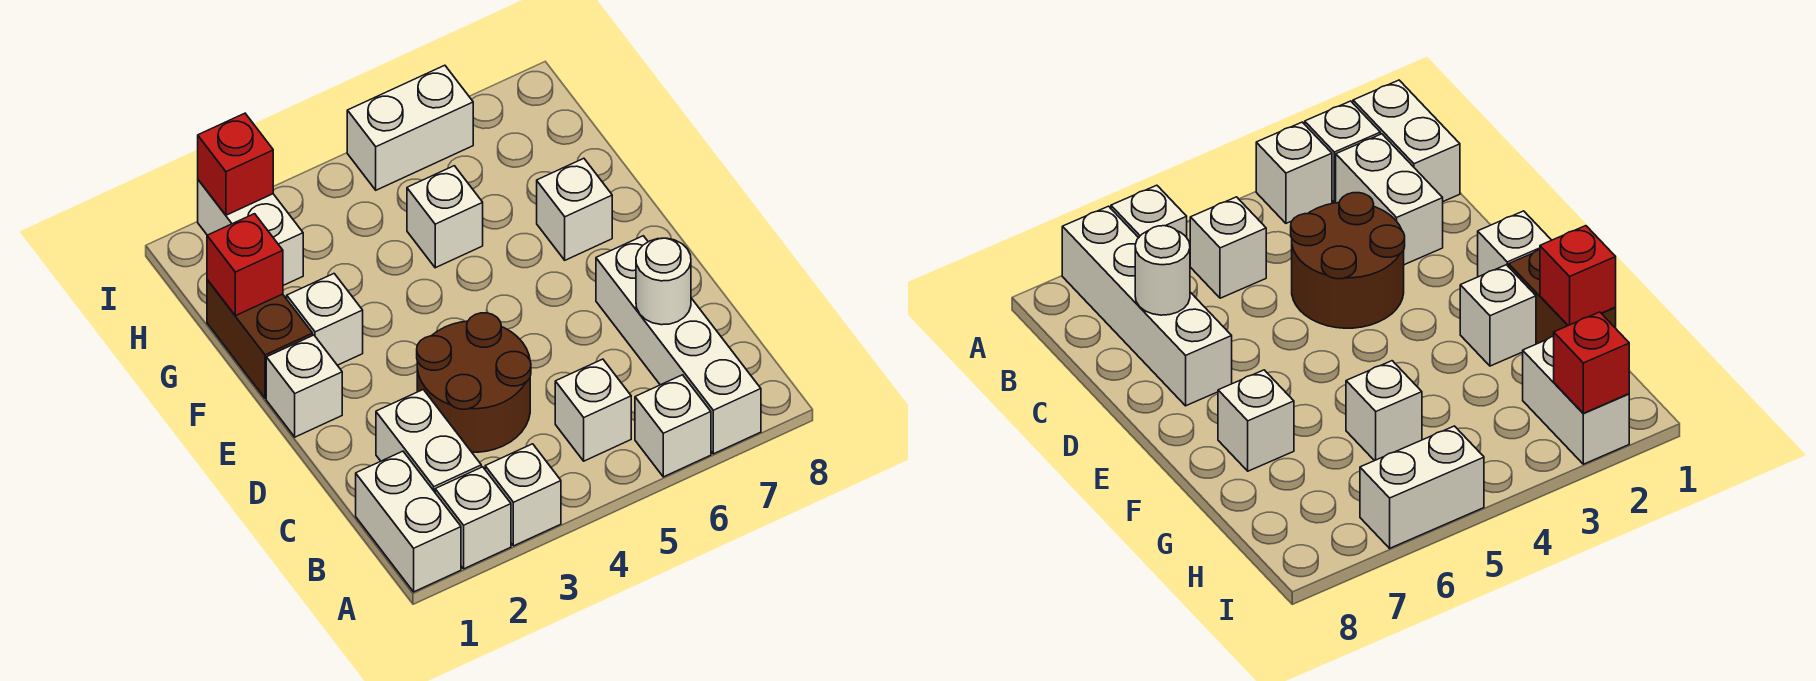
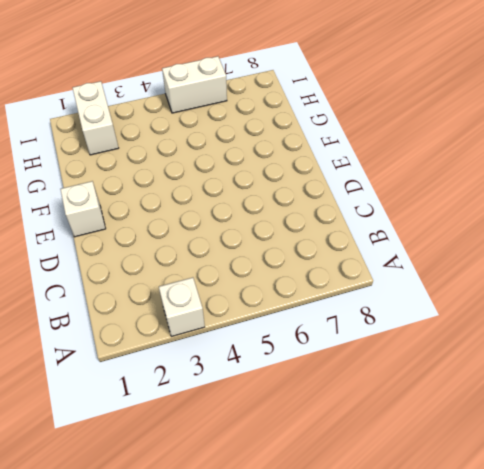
none -> white 1x2 brick [356,451,461,592]
none -> white 1x1 brick [435,467,511,569]
none -> white 1x1 brick [635,375,711,477]

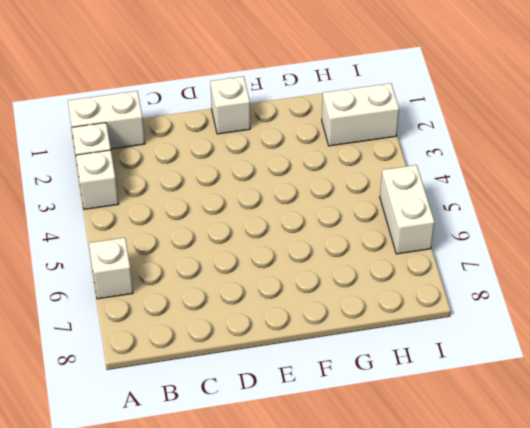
none -> white 1x4 brick [596,236,761,454]
none -> white 1x2 brick [376,390,481,492]
none -> white 1x1 brick [555,359,631,461]

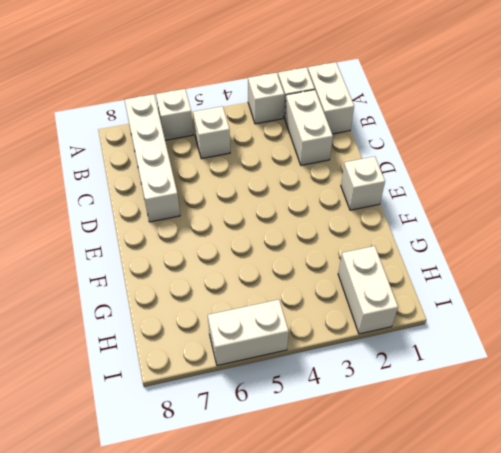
none -> brown 2x2 round brick [417,313,531,452]
none -> brown 1x2 brick [207,280,313,398]
none -> white 1x1 brick [287,274,363,365]

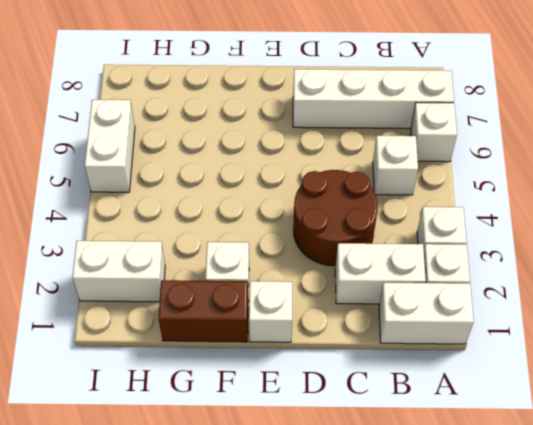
none -> white 1x1 brick [537,158,612,260]
none -> white 1x1 brick [407,166,483,268]
none -> white 1x1 round brick [636,238,691,325]

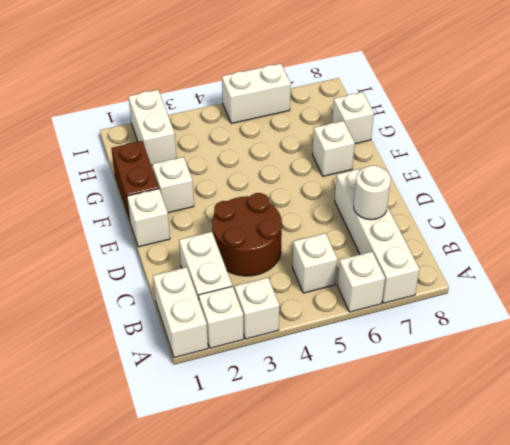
white 1x1 brick [332,92,374,144] -> white 1x1 brick moved to [407,166,483,268]
none -> red 1x1 brick [207,214,283,316]
none -> red 1x1 brick [198,113,273,215]

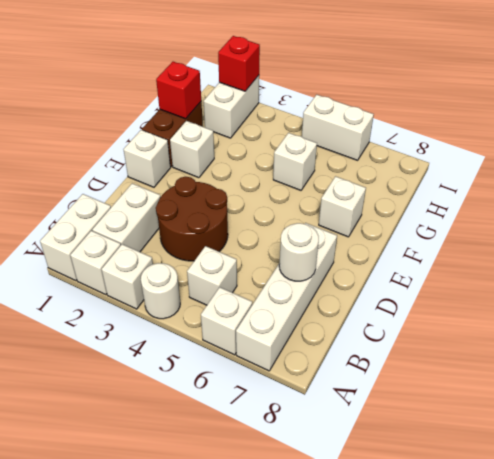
white 1x1 round brick [141,263,180,319] -> none

